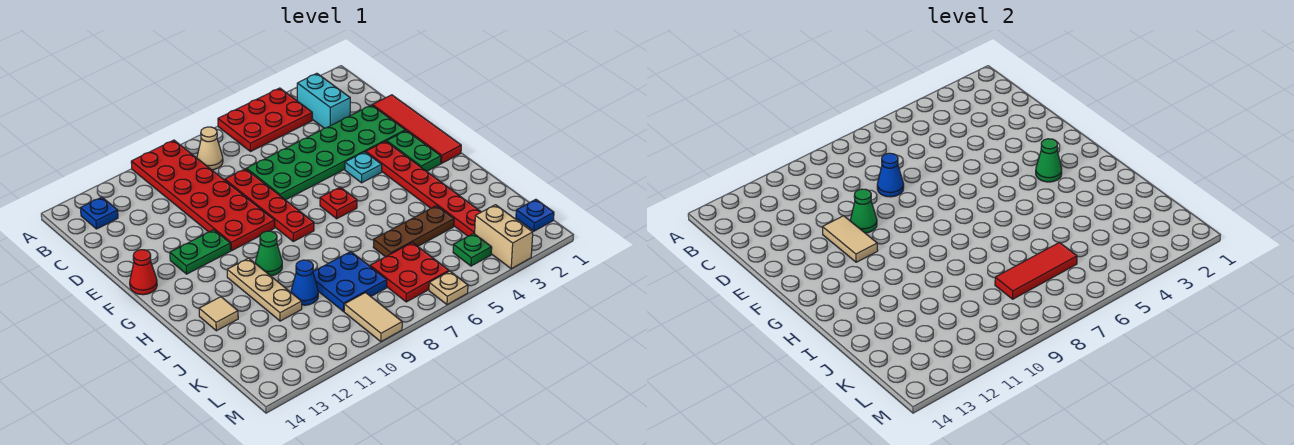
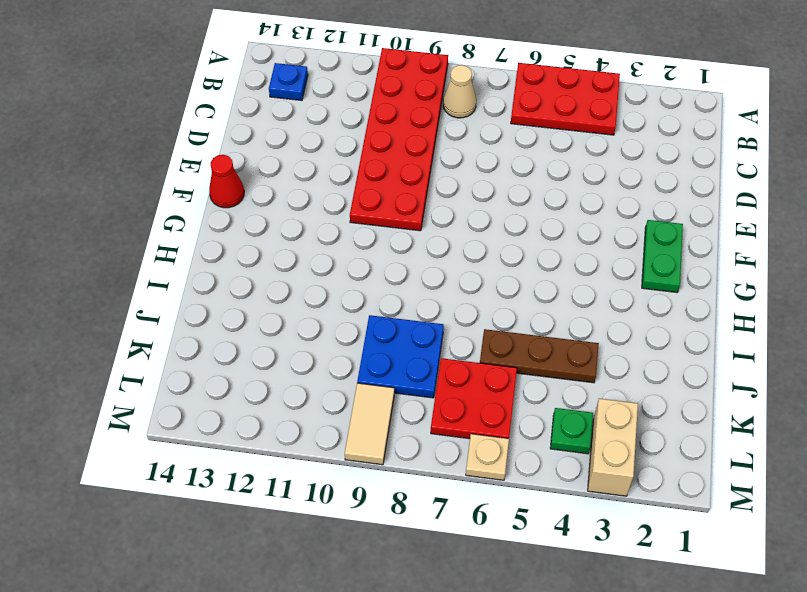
none -> cyan 1x2 brick [297,73,350,128]
none -> red 1x4 tile [372,95,461,163]
none -> green 2x6 plate [247,105,405,200]
none -> red 1x4 plate [225,169,314,242]

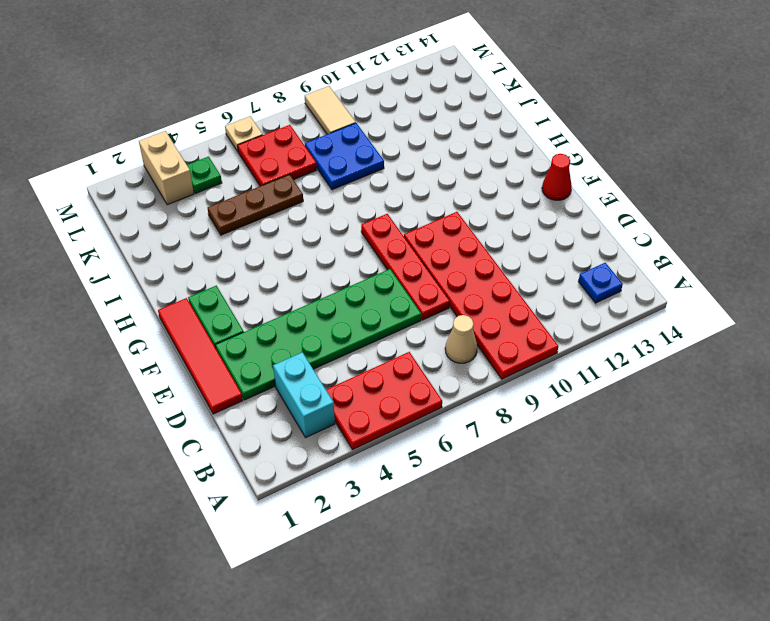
none -> red 1x6 plate [366,141,481,236]
none -> cyan 1x1 plate [345,152,382,183]
none -> green 1x2 plate [170,230,231,274]
none -> red 1x1 plate [320,187,357,219]

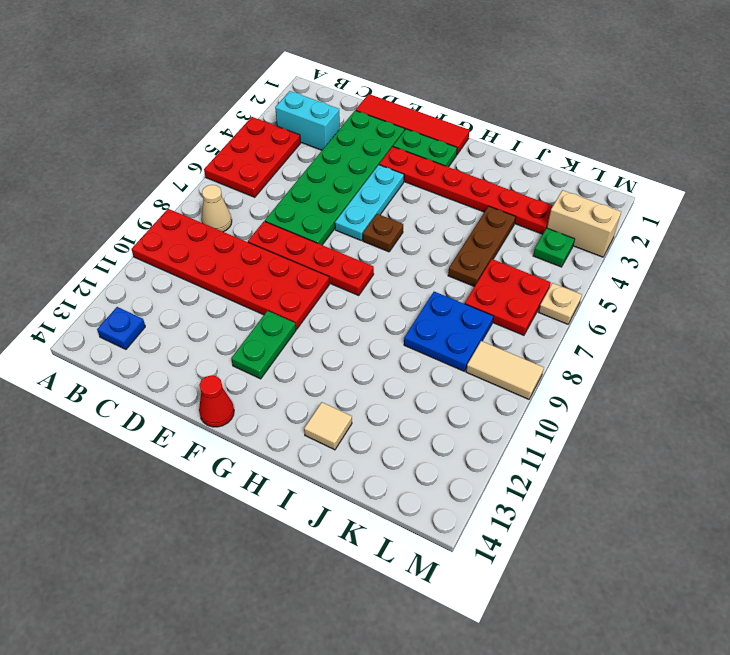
cyan 1x3 plate [335,165,404,240] -> cyan 1x1 plate [345,152,382,183]
brown 1x1 plate [363,214,403,252] -> red 1x1 plate [320,187,357,219]
none -> green 1x1 cone [255,231,282,276]
none -> tan 1x3 plate [227,258,302,321]
none -> blue 1x1 cone [291,260,318,305]
none -> blue 1x1 plate [516,199,554,231]

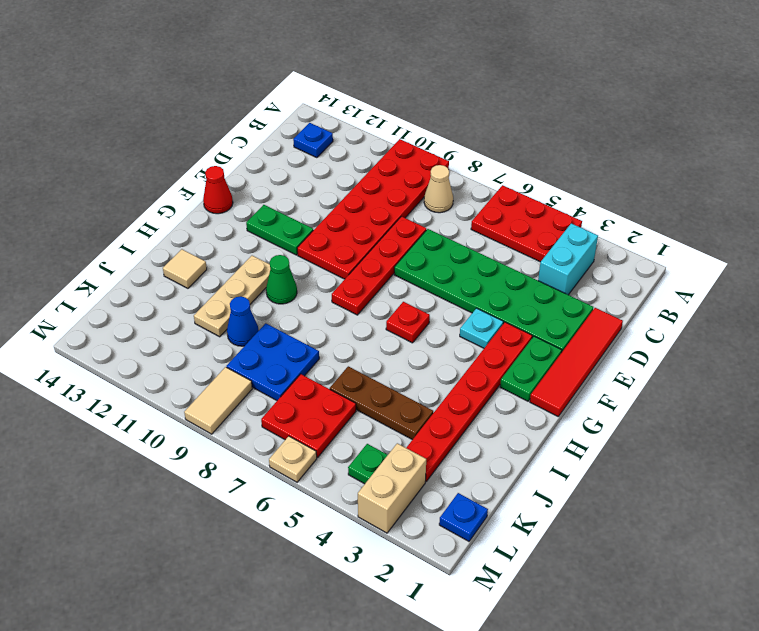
none -> blue 1x1 cone [877,153,904,197]
none -> green 1x1 cone [850,189,877,233]
none -> tan 1x2 tile [822,216,878,262]
none -> green 1x1 cone [1036,139,1062,182]

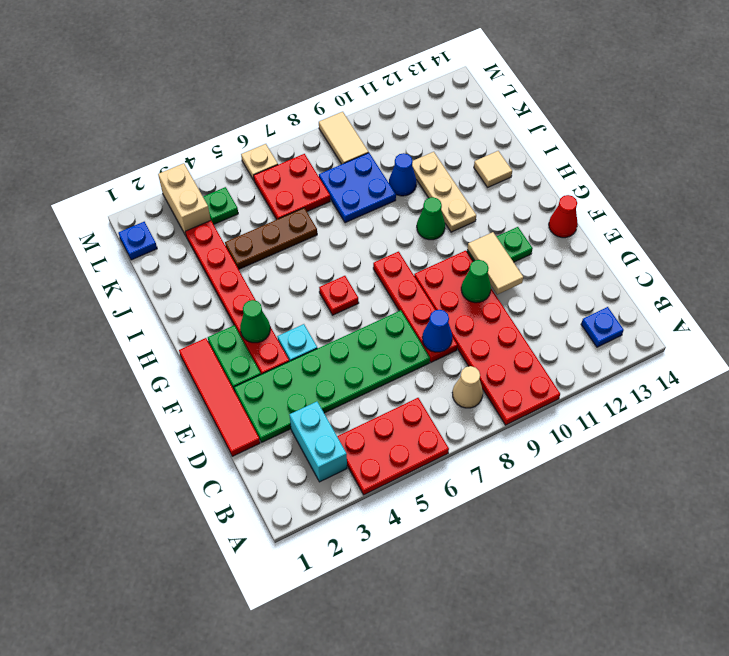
none -> red 1x3 tile [995,242,1077,299]

